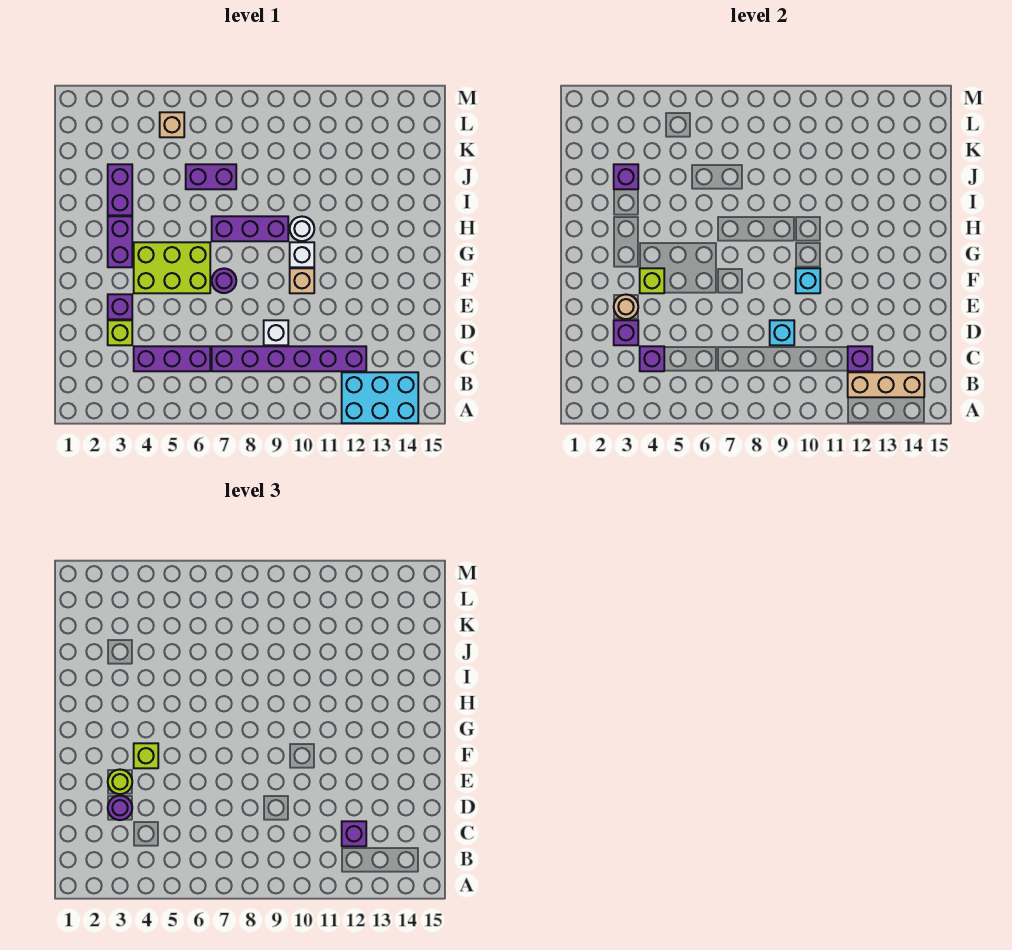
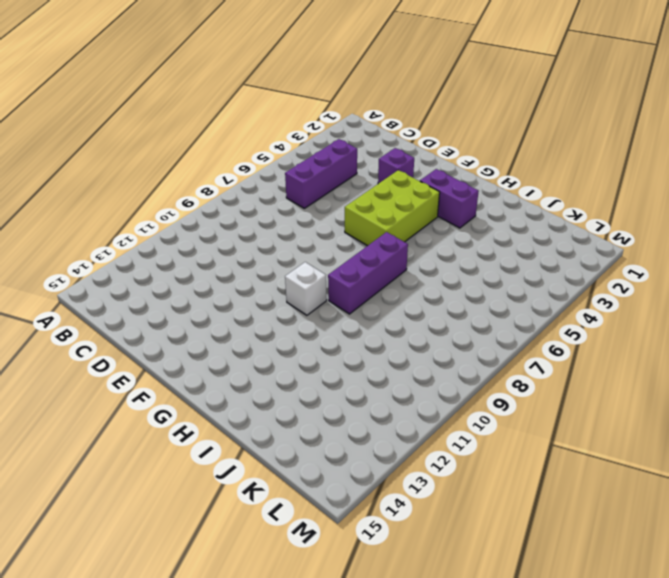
none -> cyan 2x3 brick [342,372,418,423]
none -> purple 1x6 brick [212,346,366,371]
none -> lime 1x1 brick [108,320,132,345]

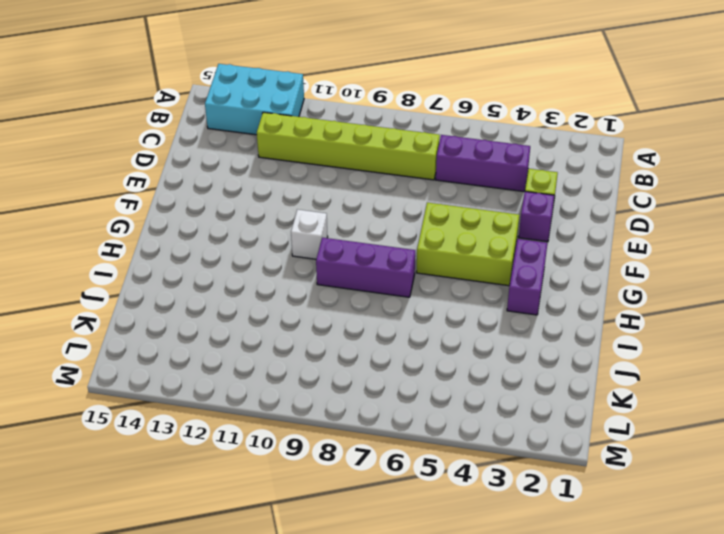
lime 1x6 brick [257,112,440,180] -> purple 1x6 brick [212,346,366,371]
none -> white 1x1 brick [264,320,288,345]
none -> purple 1x1 round brick [212,269,236,293]
none -> tan 1x1 brick [290,268,314,293]

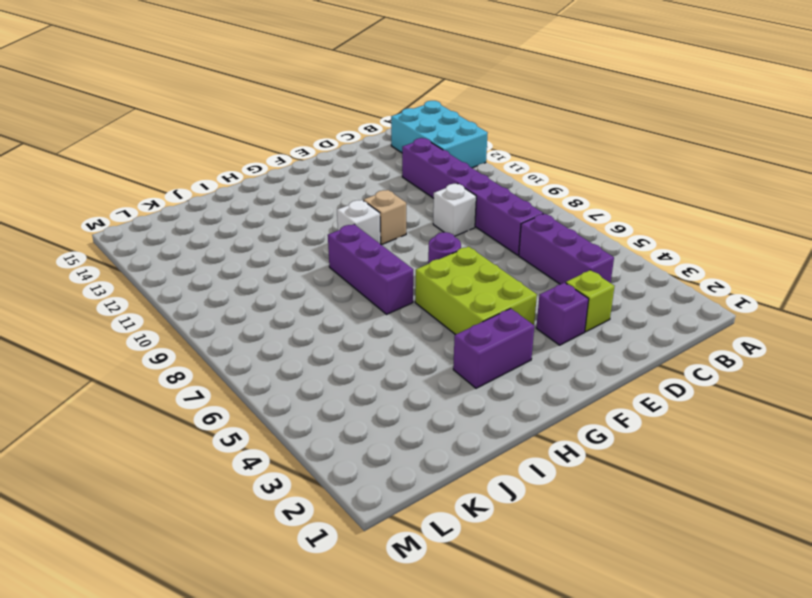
none -> white 1x1 round brick [290,217,314,241]
none -> purple 1x2 brick [108,164,132,215]
none -> purple 1x2 brick [186,164,236,189]

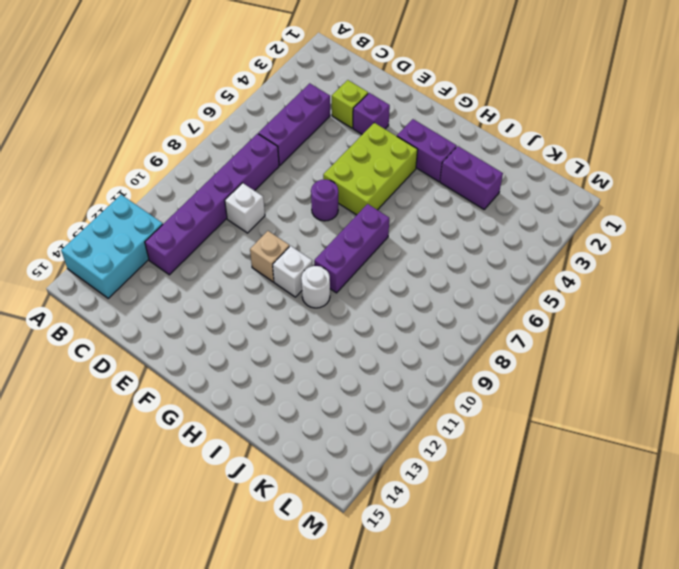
none -> purple 1x2 brick [186,164,236,189]
none -> tan 1x1 brick [160,112,184,137]
none -> tan 1x3 brick [848,372,924,397]

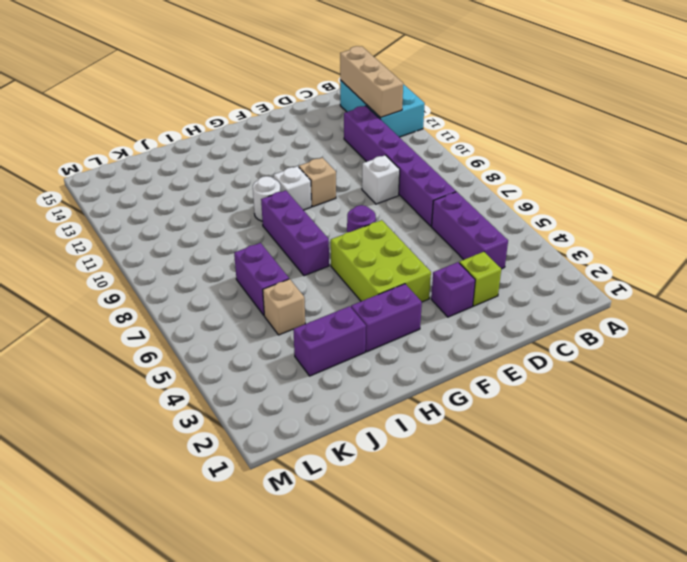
tan 1x1 brick [263,279,305,335] -> tan 1x1 brick moved to [160,112,184,137]
none -> purple 1x1 brick [640,346,664,371]
none -> purple 1x1 brick [848,346,872,371]
none -> purple 1x1 brick [614,320,638,345]

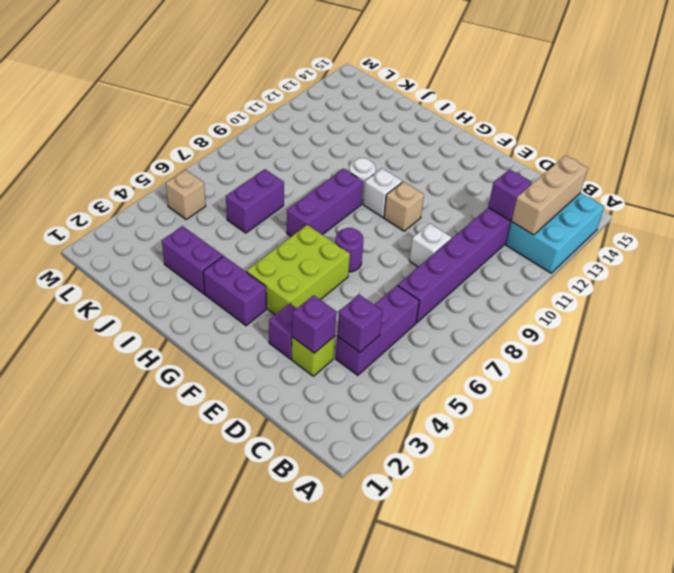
none -> cyan 1x1 brick [770,320,794,345]
none -> tan 1x1 round brick [614,295,638,319]
none -> lime 1x1 brick [640,268,664,293]

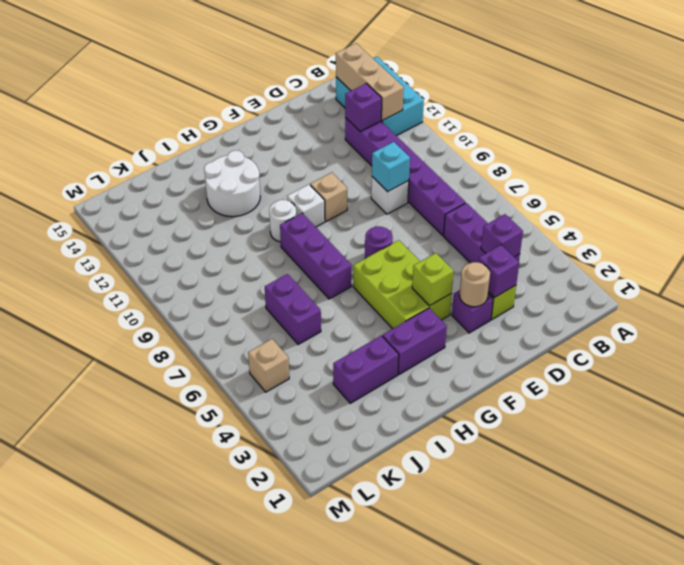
white 2x2 round brick [204,150,260,217] -> none
none -> cyan 1x1 brick [796,268,820,293]
none -> purple 1x1 brick [614,164,638,189]
none -> purple 1x1 brick [342,821,366,846]

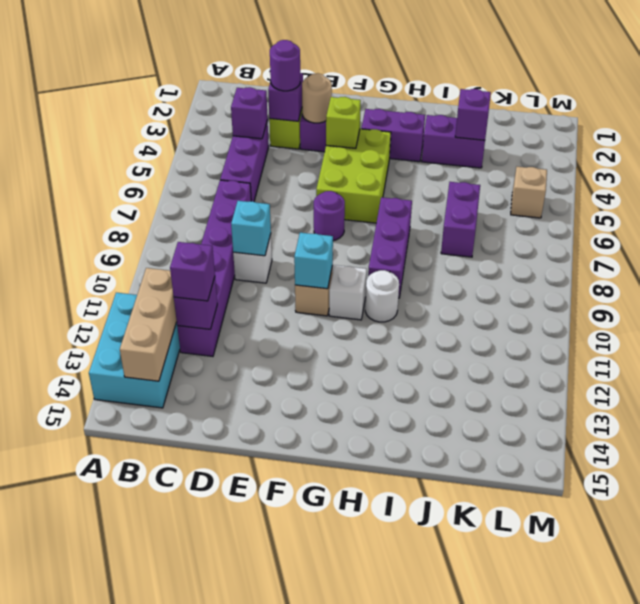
none -> lime 1x1 round brick [108,770,132,794]
none -> lime 1x1 brick [134,743,158,768]

